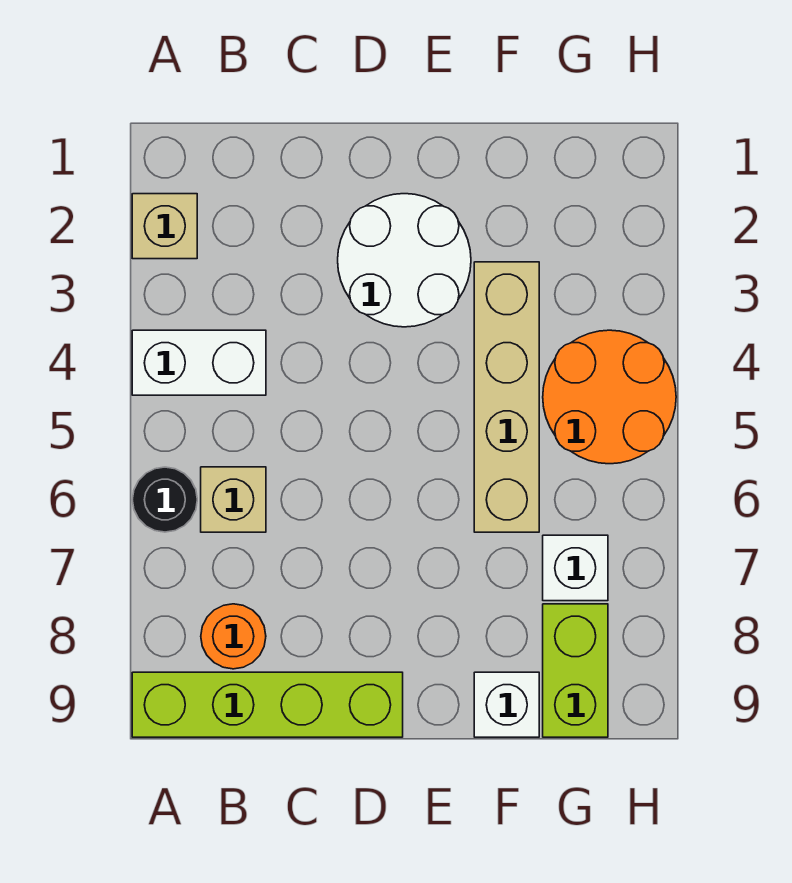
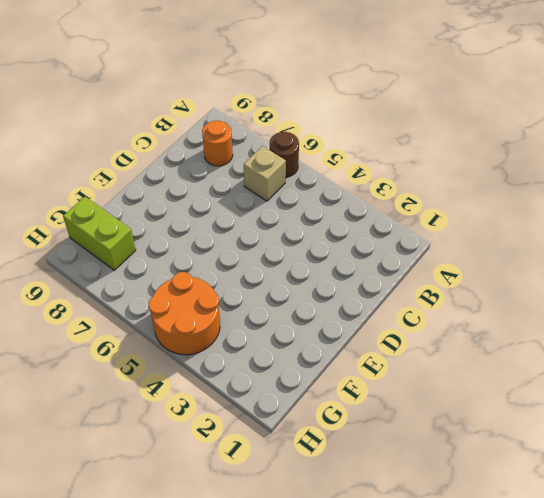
brown 1x1 round brick [270,132,299,177] -> black 1x1 round brick [132,467,197,532]
none -> tan 1x1 brick [132,194,197,259]
none -> white 1x2 brick [132,330,266,395]
none -> lime 1x4 brick [132,672,403,737]

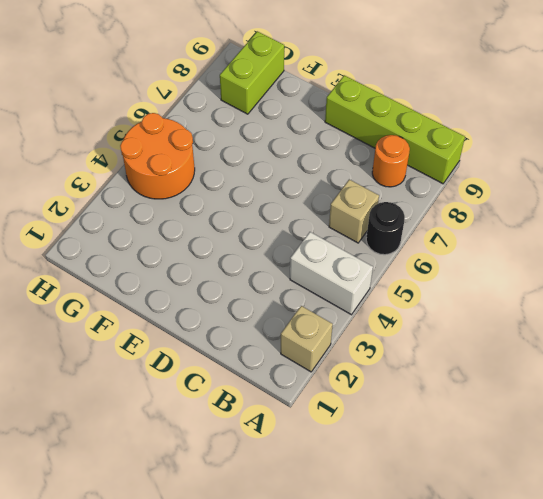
none -> white 2x2 round brick [338,194,471,327]
none -> tan 1x4 brick [474,262,539,532]
none -> white 1x1 brick [474,672,539,737]

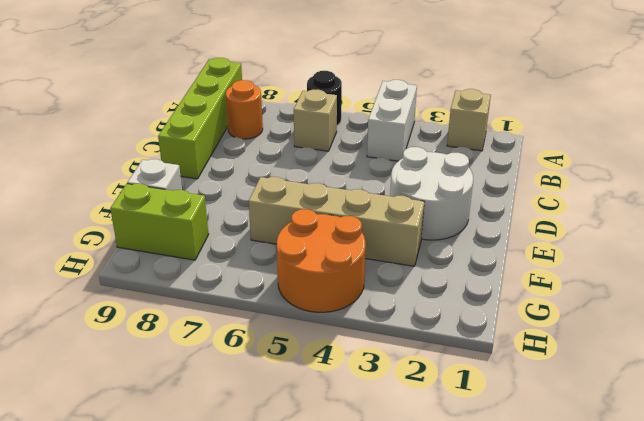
none -> white 1x1 brick [543,535,608,601]

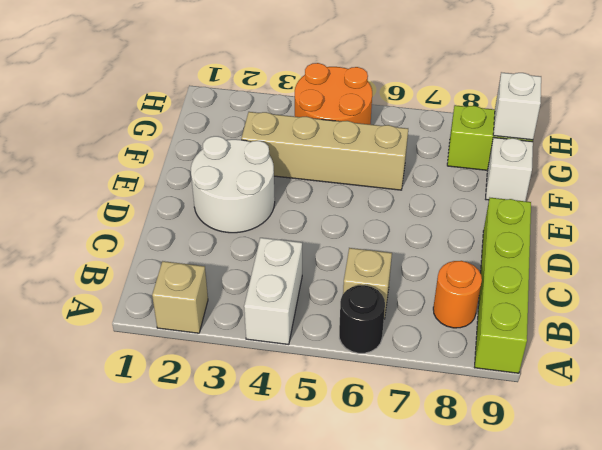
white 1x1 brick [493,72,541,140] -> white 1x1 brick moved to [543,535,608,601]

